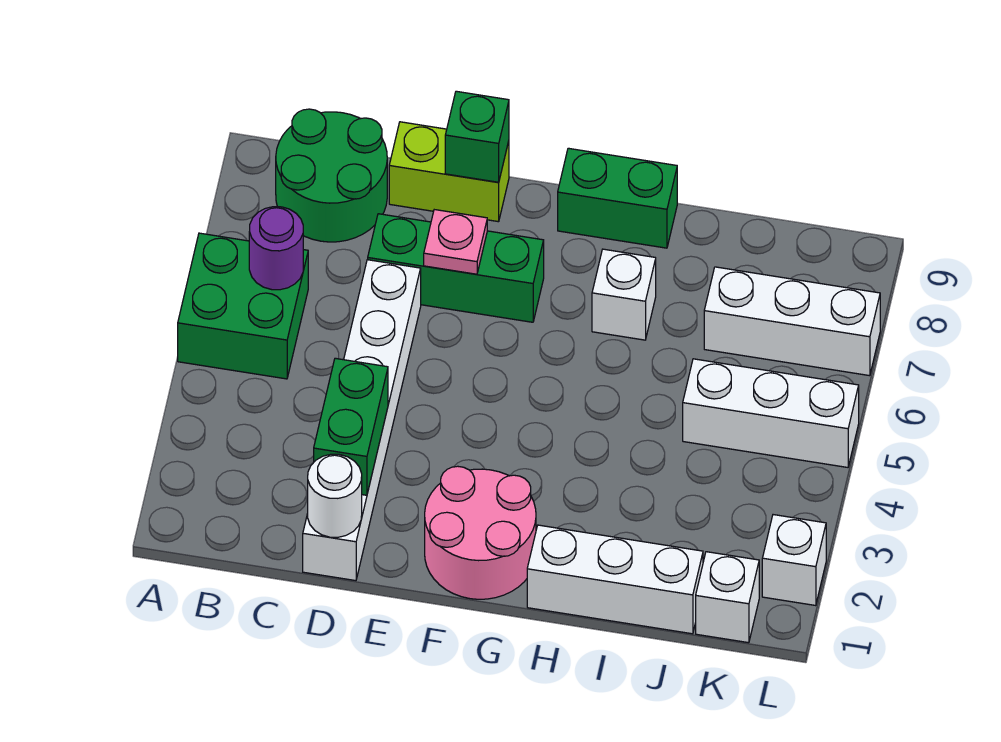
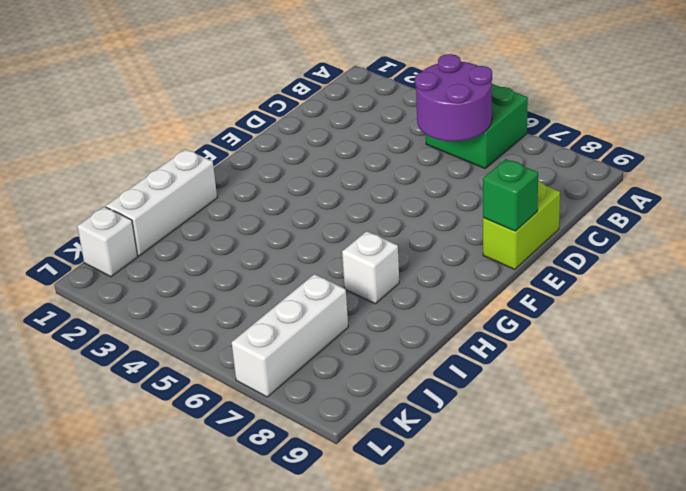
purple 2x2 round brick [415,54,492,141] -> purple 1x1 round brick [249,207,303,290]
none -> green 2x2 round brick [276,109,387,242]
none -> white 1x6 brick [303,260,421,581]
none -> green 1x3 brick [368,214,544,322]

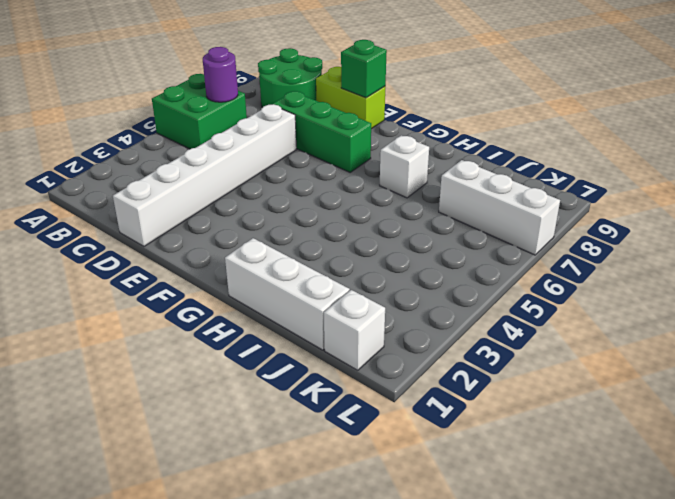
none -> pink 2x2 round brick [425,466,536,599]
none -> green 1x2 brick [558,148,677,248]
none -> white 1x3 brick [683,359,859,467]

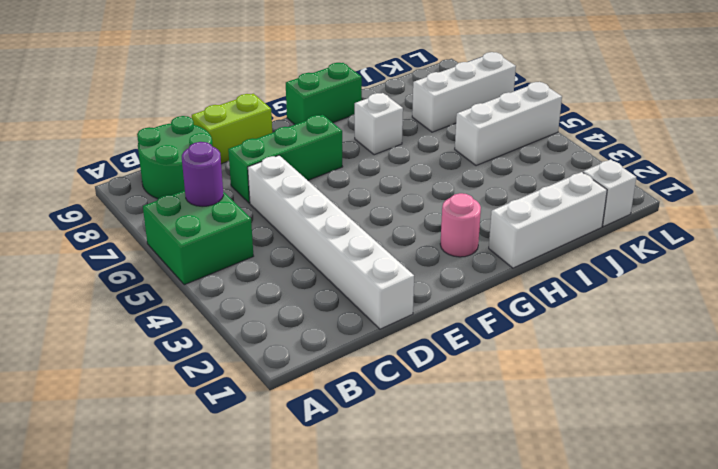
pink 1x1 round brick [440,193,481,257] -> pink 2x2 round brick [425,466,536,599]
none -> white 1x1 brick [762,515,826,606]
none -> white 1x1 round brick [308,454,362,537]
none -> green 1x2 brick [314,358,388,495]

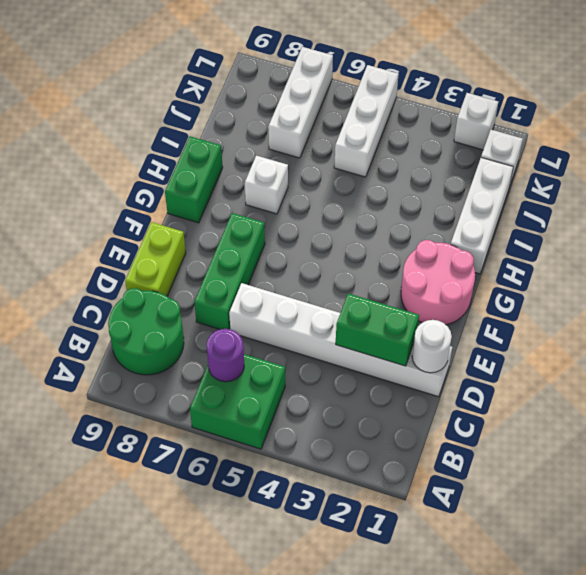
none -> pink 1x1 plate [424,210,487,274]
none -> green 1x1 brick [445,91,509,182]

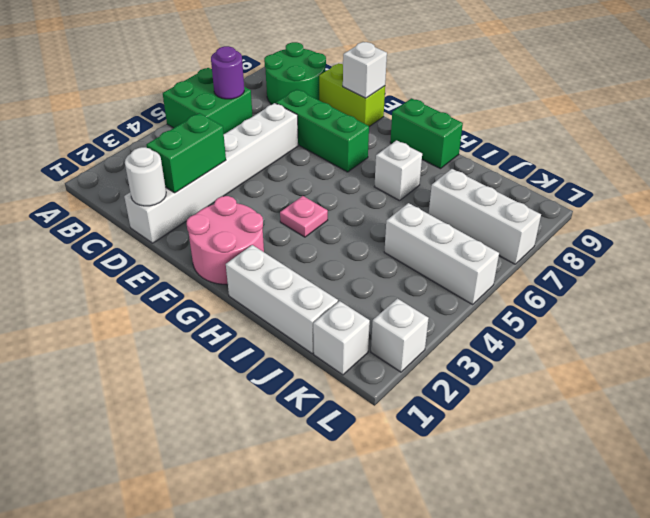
white 1x1 brick [343,42,387,98] -> green 1x1 brick [445,91,509,182]
pink 1x1 plate [280,196,328,237] -> pink 1x1 plate moved to [424,210,487,274]

